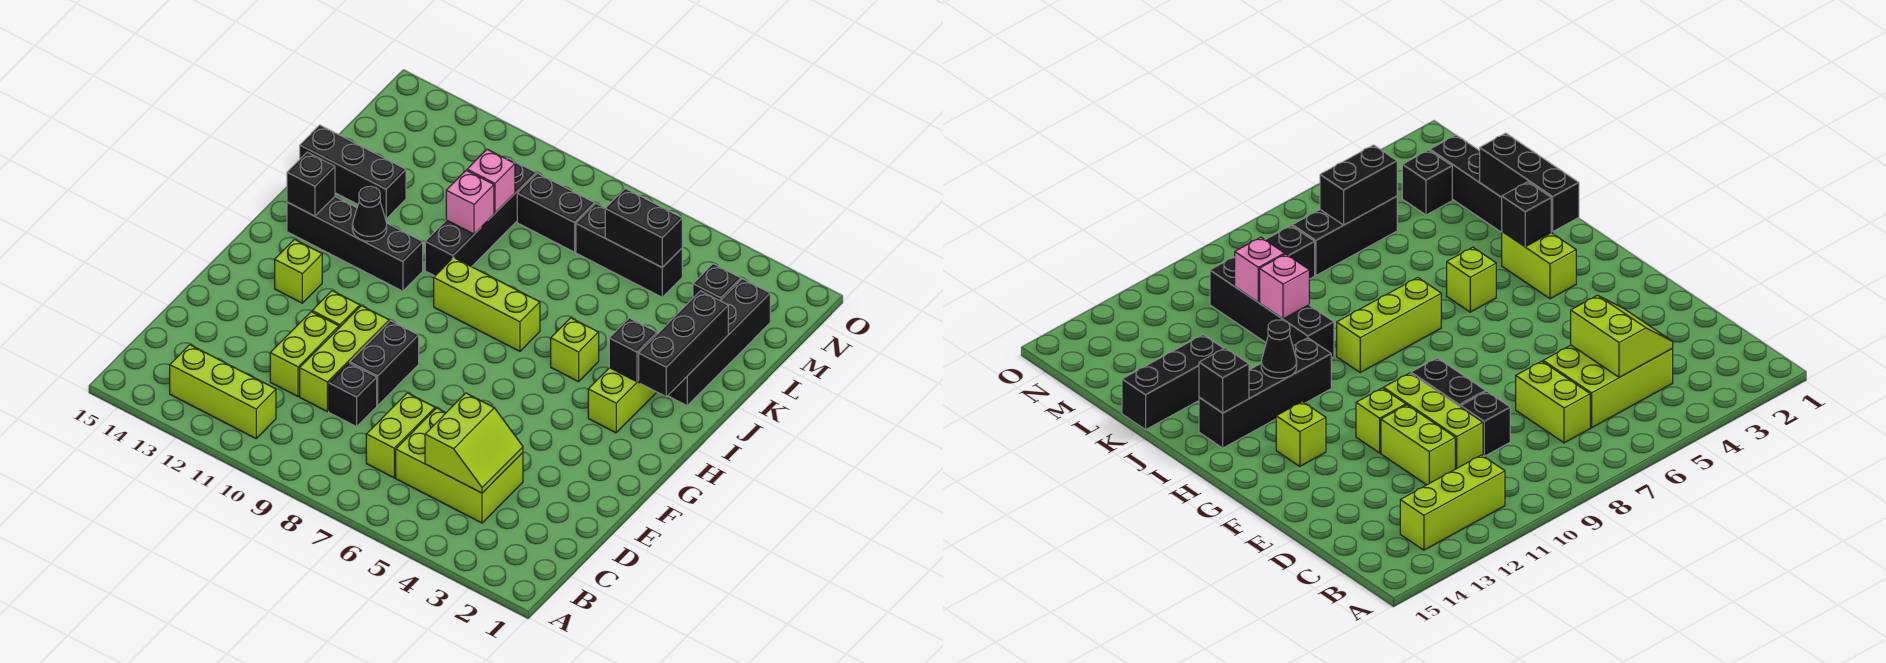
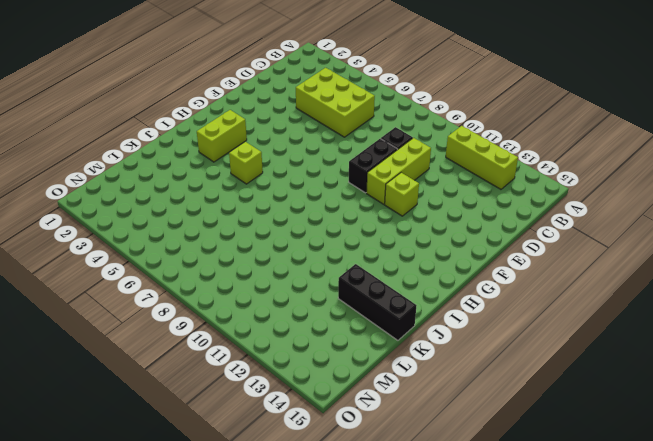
none -> lime 1x2 brick [366,393,435,478]
none -> lime 1x2 brick [270,312,339,396]
none -> lime 1x1 brick [275,239,322,303]

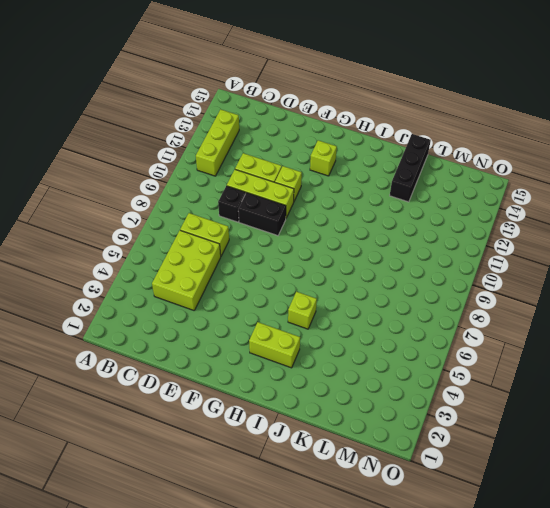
none -> lime 1x3 brick [434,258,540,351]
none -> black 1x4 brick [287,197,423,291]
none -> black 1x4 brick [668,279,770,406]

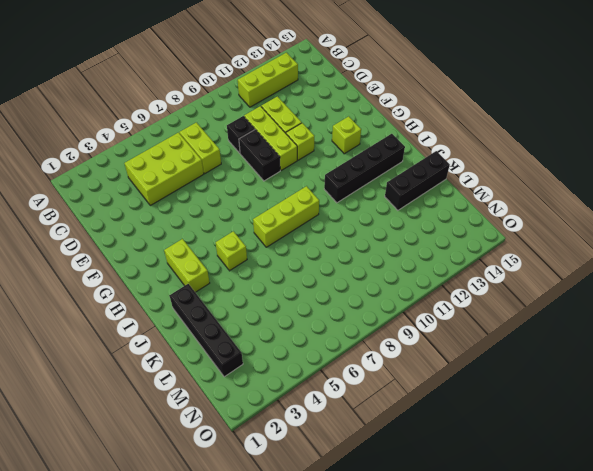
none -> black 1x4 brick [425,158,536,276]
none -> black 1x1 brick [693,264,741,301]
none -> black 1x3 brick [576,204,682,297]

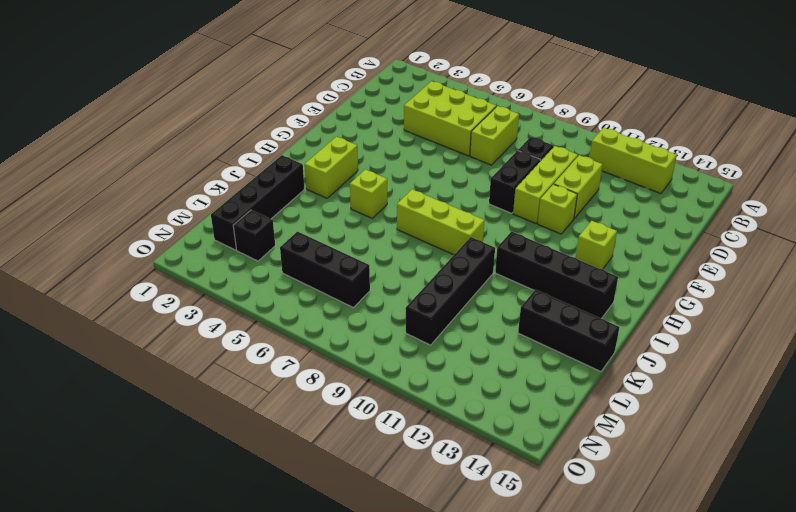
none -> black 1x2 brick [517,173,594,252]
none -> lime 2x2 slope [425,393,523,493]
none -> black 1x3 brick [639,291,728,397]

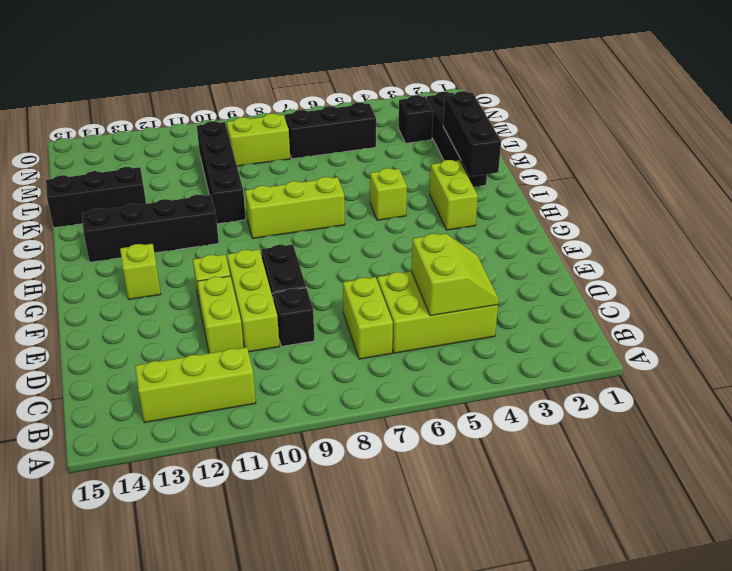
lime 1x2 brick [226,114,290,166] -> black 1x2 brick [517,173,594,252]
none -> black 1x1 brick [609,318,657,382]
none -> black 1x1 cone [352,186,387,241]
none -> black 1x1 brick [287,152,335,216]

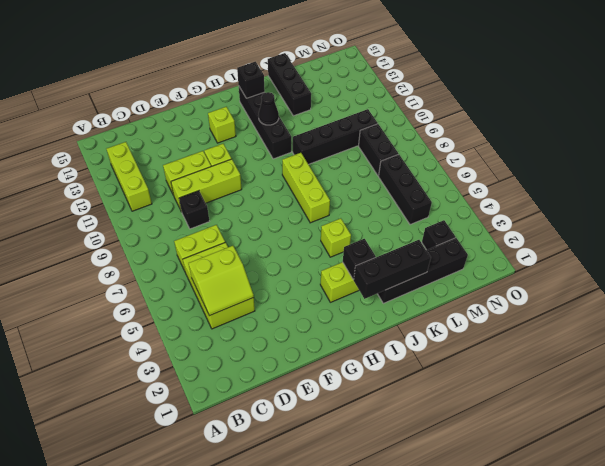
none -> black 1x2 brick [350,321,419,406]
none -> pink 1x1 brick [446,170,494,234]
none -> pink 1x1 brick [467,149,515,213]

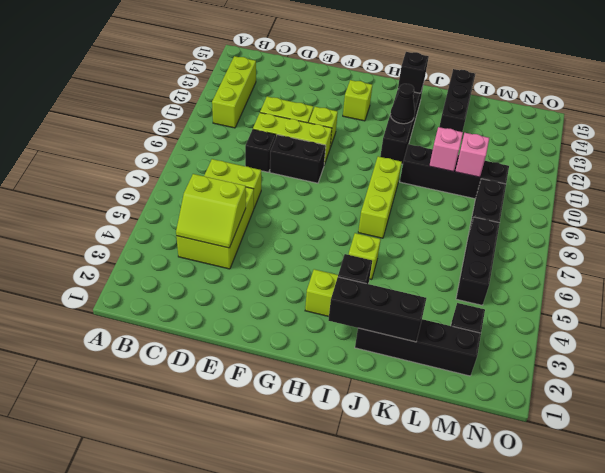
none -> black 1x2 brick [605,189,682,267]

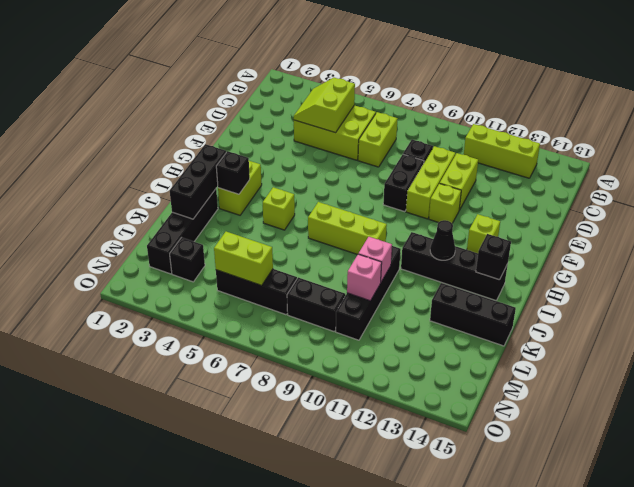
lime 1x2 brick [214,232,273,286] -> black 1x2 brick [605,189,682,267]

